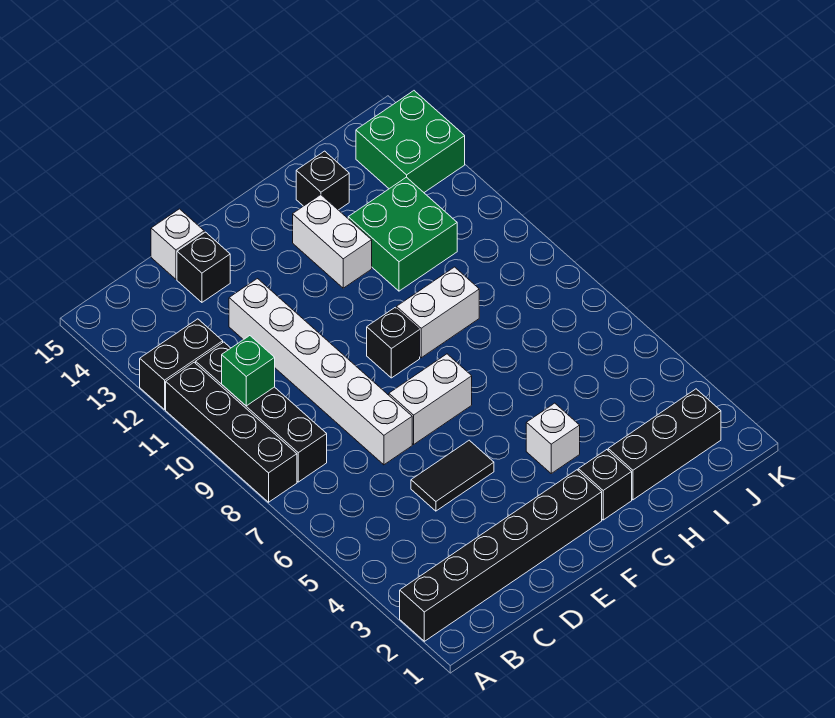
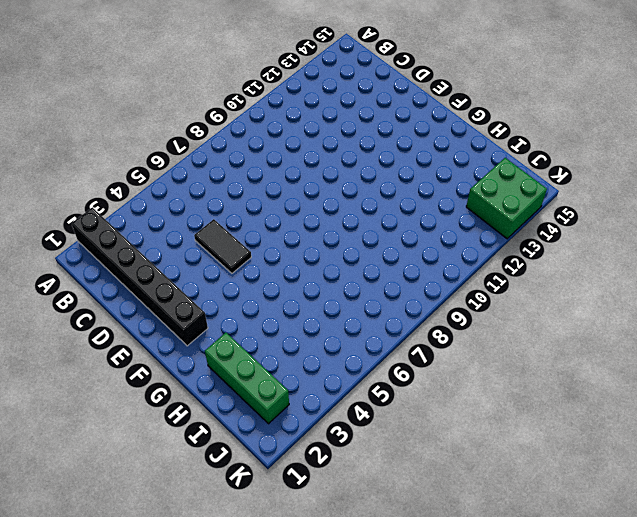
green 1x3 brick [205,333,289,424] -> black 1x3 brick [608,389,721,500]
none -> black 1x4 brick [166,362,297,502]
none -> black 1x2 brick [140,319,223,409]
none -> black 1x4 brick [196,342,327,482]

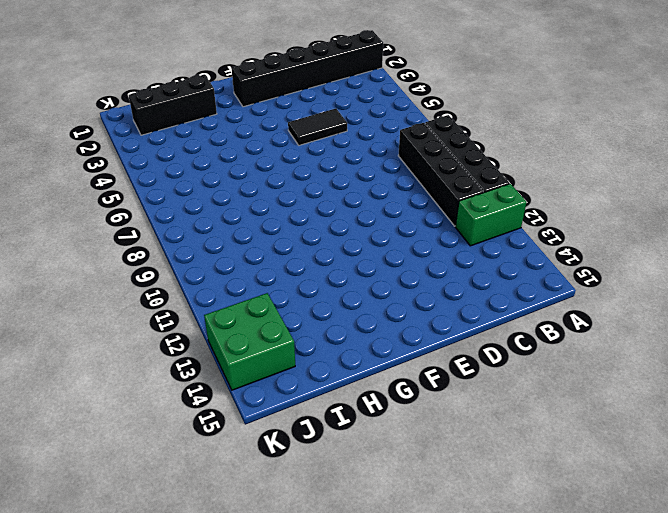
green 1x2 brick [455,184,527,246] -> black 1x2 brick [140,319,223,409]
none -> white 1x6 brick [229,279,412,465]
none -> black 1x1 brick [177,232,230,302]
none -> white 1x1 brick [151,209,204,279]

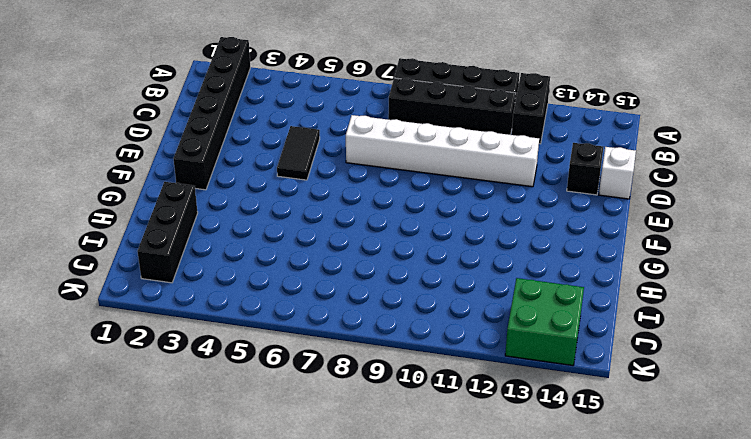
none -> white 1x2 brick [389,354,472,444]
none -> black 1x1 brick [367,308,420,378]
none -> black 1x1 brick [578,450,632,520]

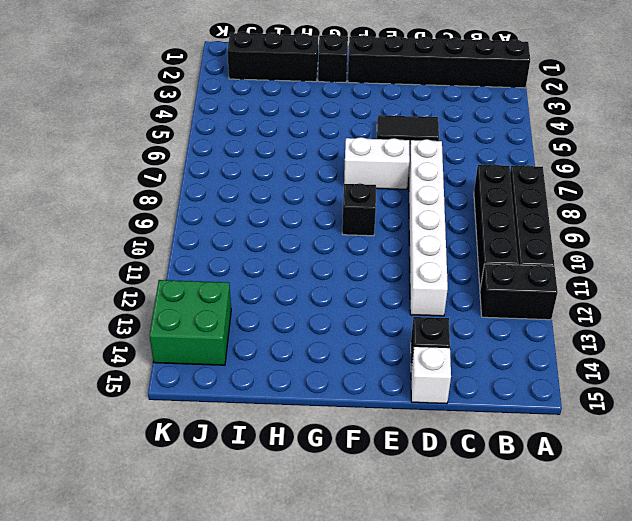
none -> white 1x1 brick [526,403,580,473]
none -> white 1x2 brick [396,267,479,358]
none -> white 1x2 brick [293,195,372,288]

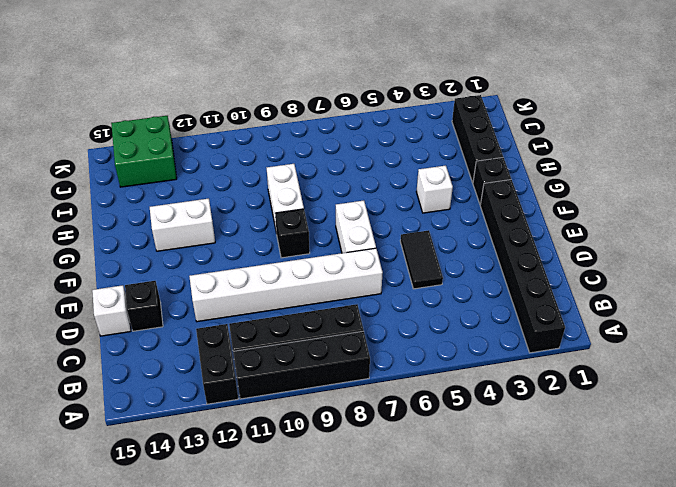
none -> green 2x2 brick [348,177,457,291]
none -> black 1x1 brick [296,151,349,210]
none -> green 1x1 brick [222,336,275,406]

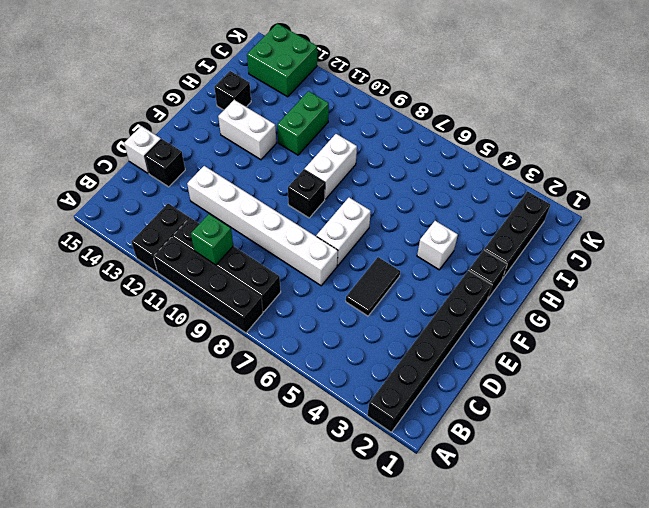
green 1x2 brick [277,91,329,155] -> green 2x2 brick [348,177,457,291]

